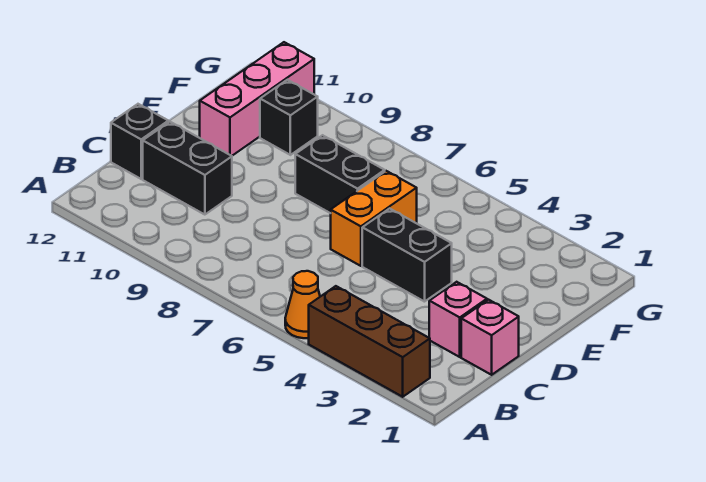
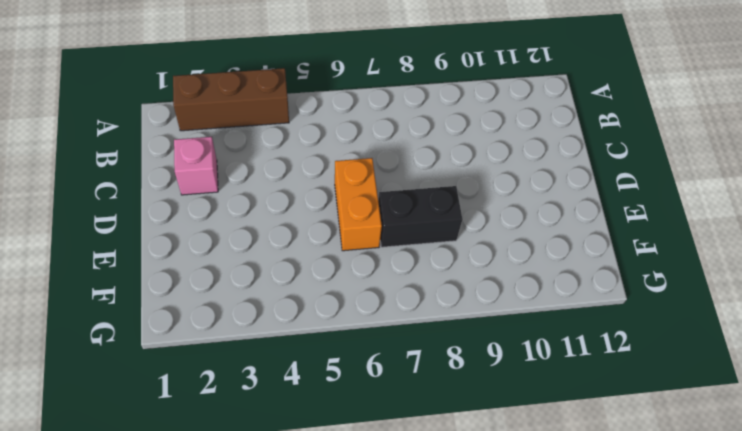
none -> orange 1x1 cone [285,271,320,338]
none -> pink 1x1 brick [461,300,519,375]

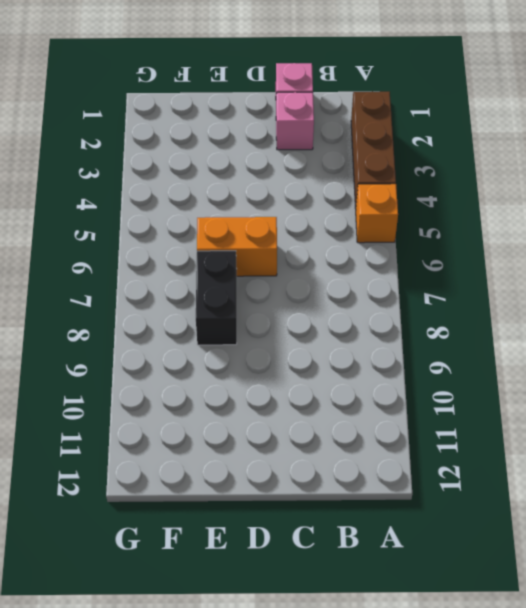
orange 1x1 brick [356,184,398,243] -> orange 1x1 cone [285,271,320,338]
none -> black 1x2 brick [143,122,232,215]
none -> black 1x1 brick [111,104,168,179]

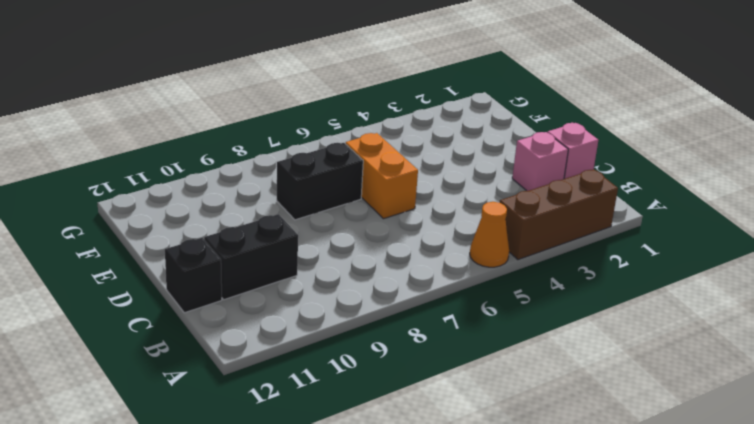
none -> black 1x2 brick [362,209,452,302]
none -> pink 1x3 brick [200,42,314,156]

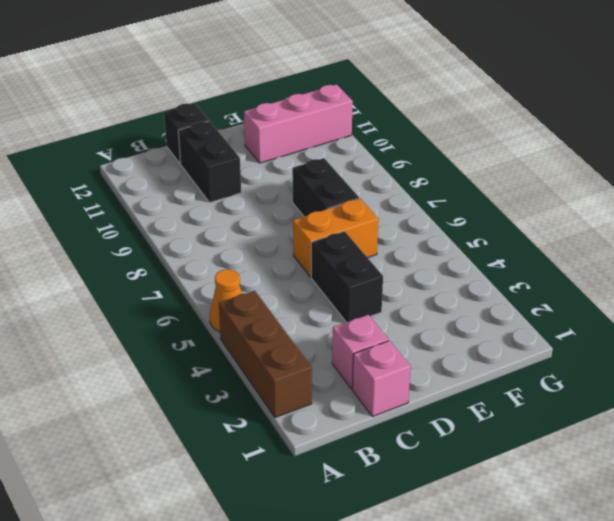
none -> black 1x1 brick [260,80,318,155]

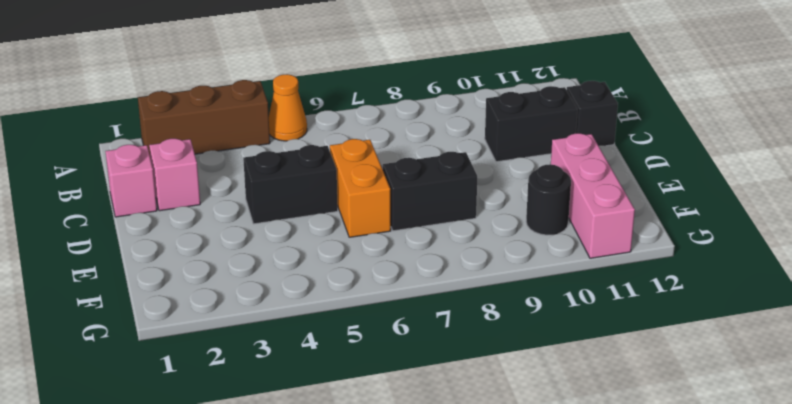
black 1x1 round brick [526,164,571,235] -> black 1x1 brick [260,80,318,155]

